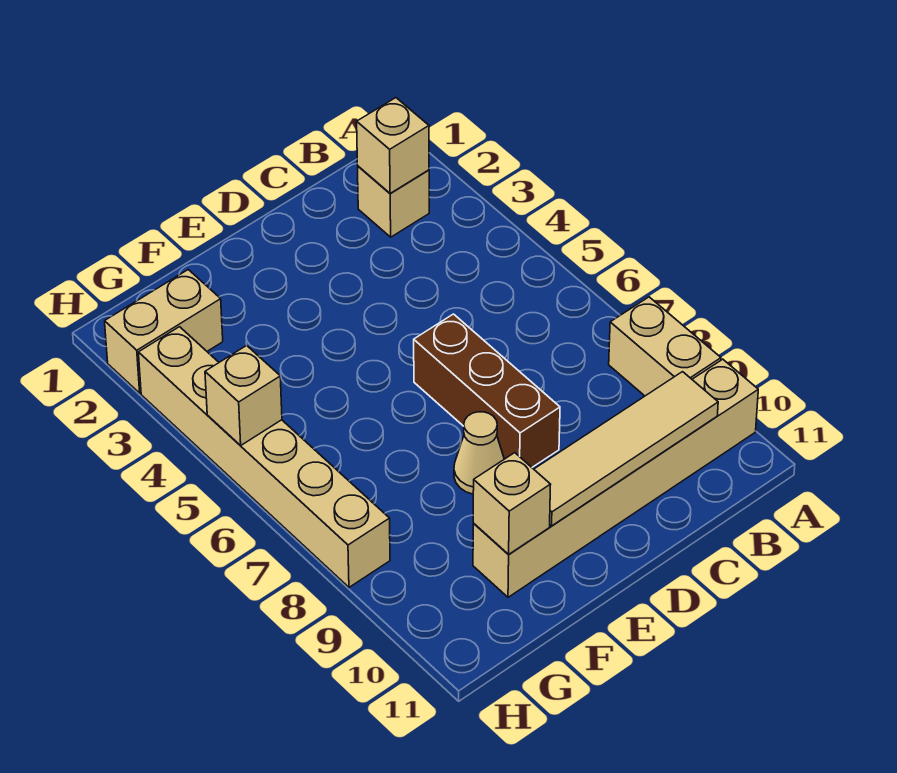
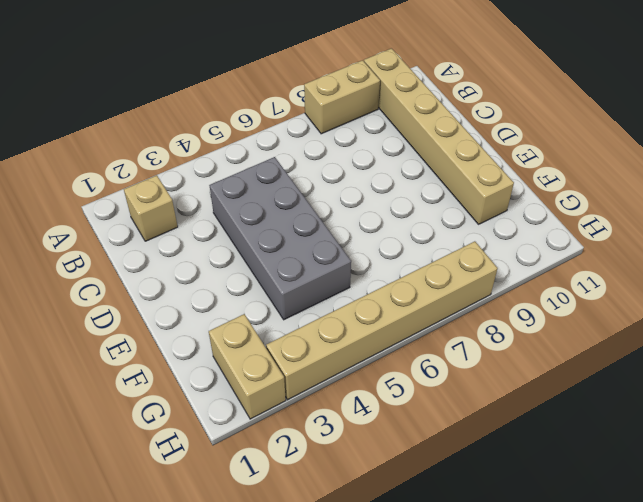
grey 2x4 brick [209,157,351,320] -> none
none -> brown 1x3 brick [414,314,560,467]
none -> tan 1x1 cone [454,412,504,494]

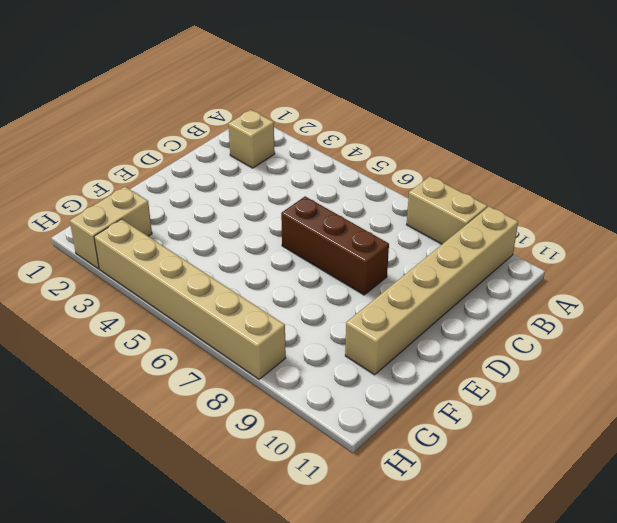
none -> tan 1x1 cone [454,412,504,494]
none -> tan 1x1 brick [357,98,429,193]

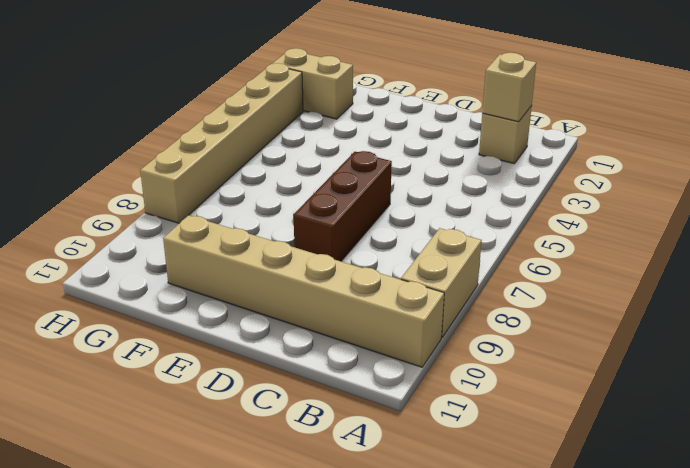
none -> tan 1x1 cone [454,412,504,494]
none -> tan 1x4 tile [534,372,718,526]

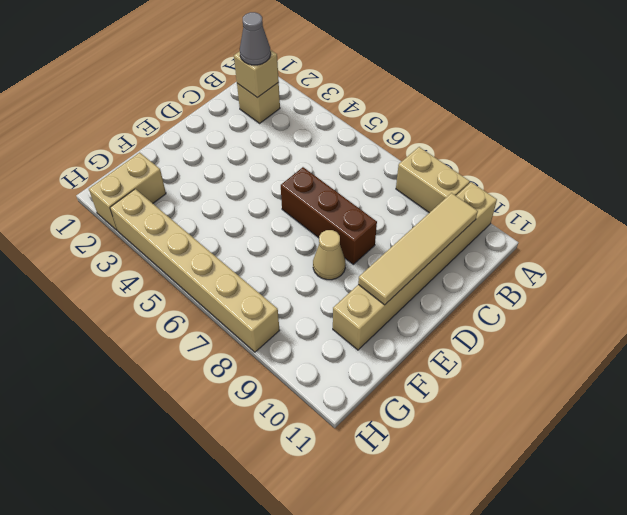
grey 1x1 cone [240,12,271,65] -> none
none -> tan 1x1 brick [473,453,551,555]
none -> tan 1x1 brick [205,346,282,446]

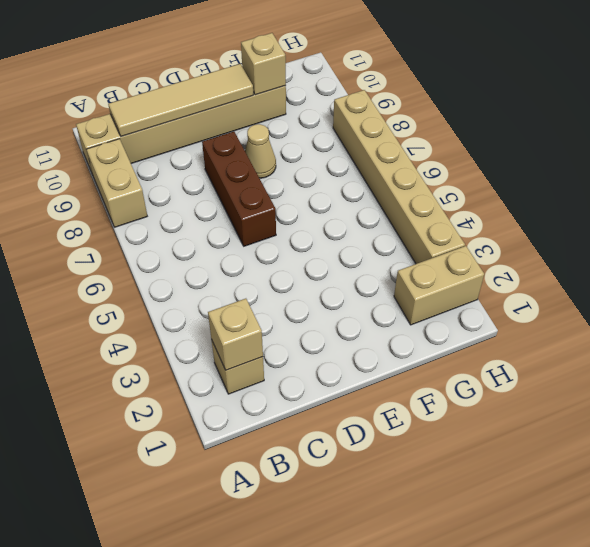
none -> tan 1x1 brick [205,346,282,446]

